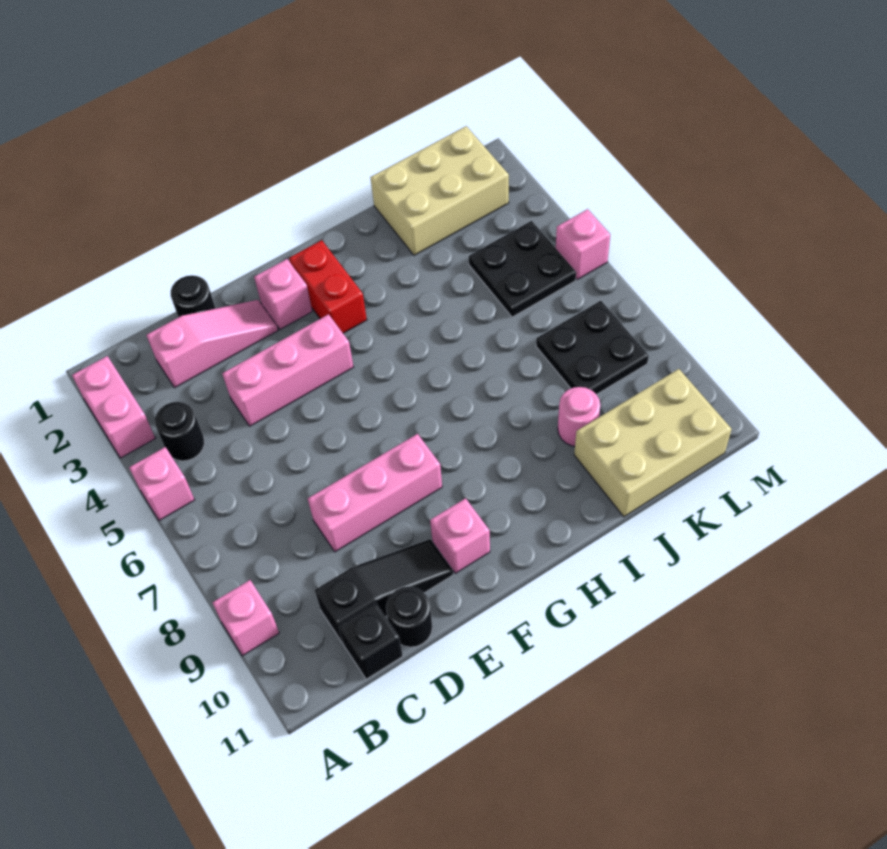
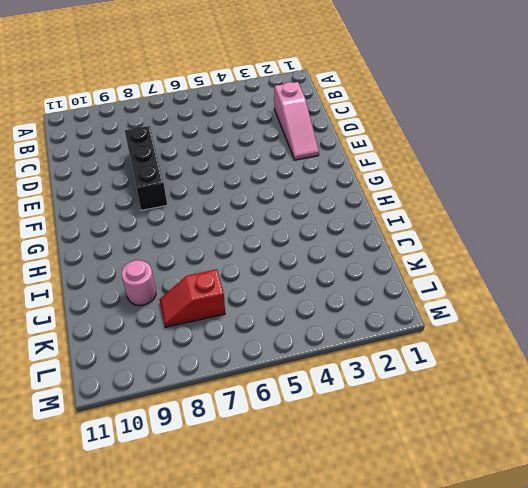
black 1x3 brick [125,126,167,210] -> pink 1x3 brick [308,434,442,552]
red 1x2 slope [159,269,225,327] -> black 2x2 plate [536,301,649,394]
none -> pink 1x2 brick [72,356,155,458]
none -> pink 1x1 brick [129,447,194,521]
none -> pink 1x1 brick [212,580,279,656]

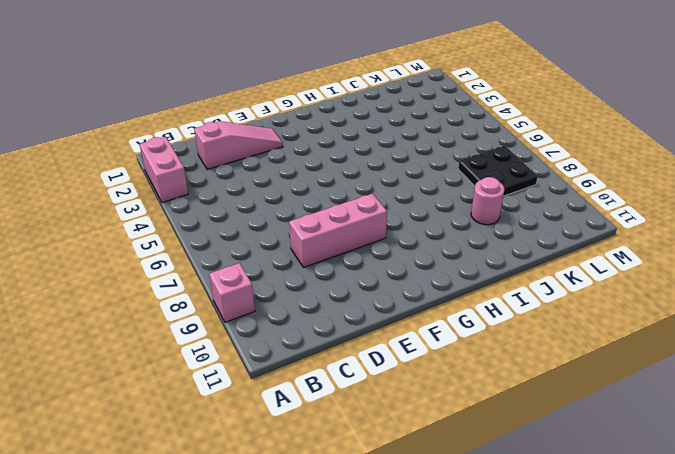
none -> pink 1x1 brick [129,447,194,521]
none -> black 1x1 round brick [155,402,204,461]
none -> black 1x3 slope [315,539,454,643]

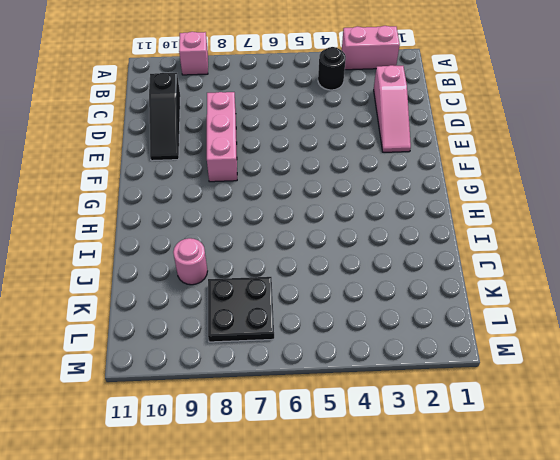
none -> pink 1x1 brick [129,447,194,521]
none -> black 1x1 brick [339,603,403,679]
none -> black 1x1 round brick [171,275,216,317]

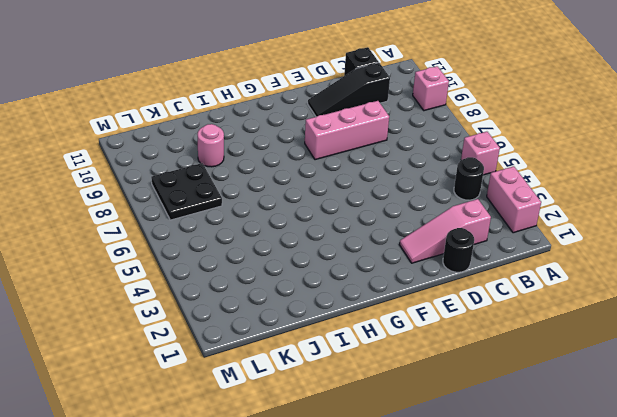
none -> pink 1x3 brick [222,314,353,426]
none -> black 1x1 round brick [386,587,433,647]
none -> pink 1x1 brick [254,259,312,329]

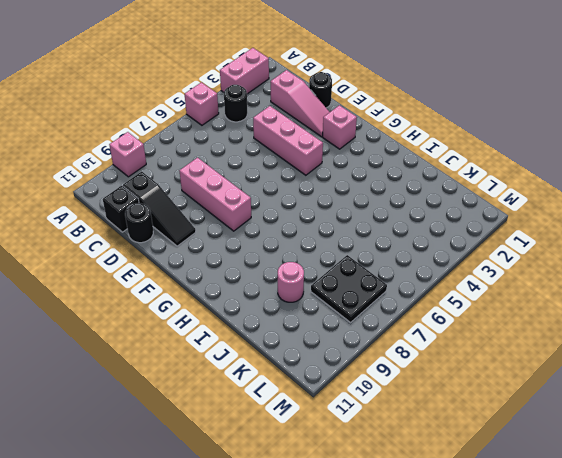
none -> pink 1x1 brick [430,498,490,573]
none -> red 1x2 brick [289,240,367,333]
none -> tan 2x3 brick [371,126,509,255]

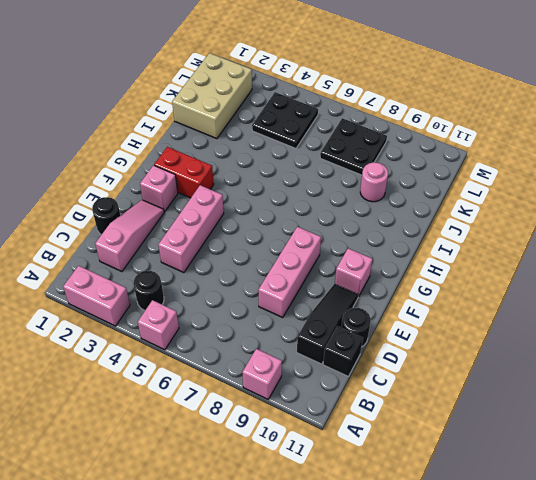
none -> tan 2x3 brick [574,369,732,517]
none -> pink 1x1 brick [556,209,610,280]

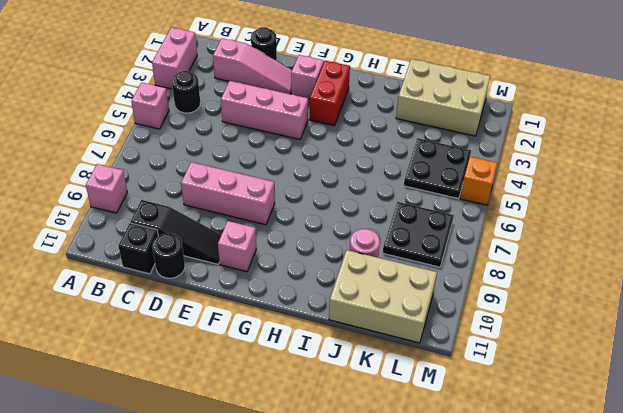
orange 1x1 brick [460,157,497,205] -> pink 1x1 brick [556,209,610,280]

